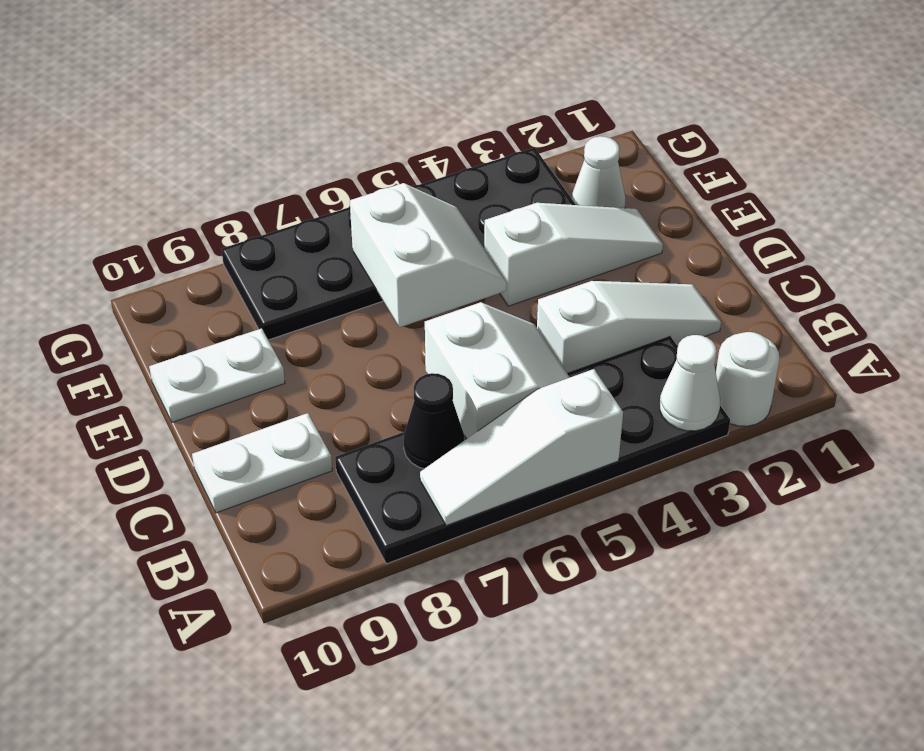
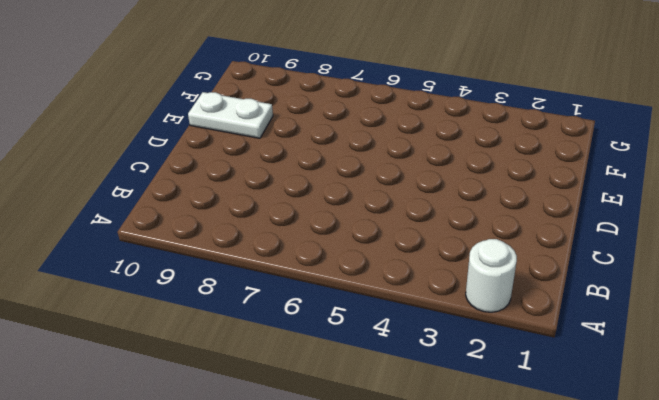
none -> black 2x6 plate [335,336,730,564]
none -> white 1x3 slope [537,281,721,373]
none -> white 1x2 plate [192,413,332,513]

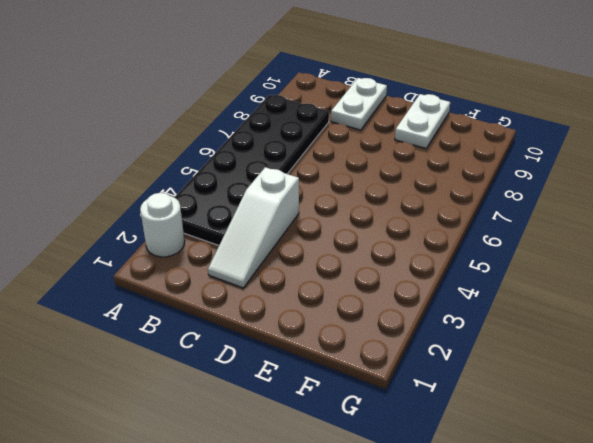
none -> white 1x3 slope [484,203,663,306]
none -> white 1x1 cone [571,136,625,208]
none -> black 2x6 plate [222,148,576,340]

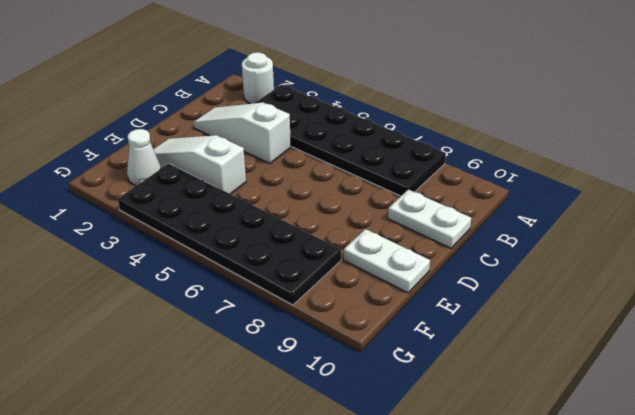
none -> white 1x1 cone [660,335,720,431]
none -> white 1x3 slope [420,369,623,526]
none -> white 2x2 slope [425,302,570,439]

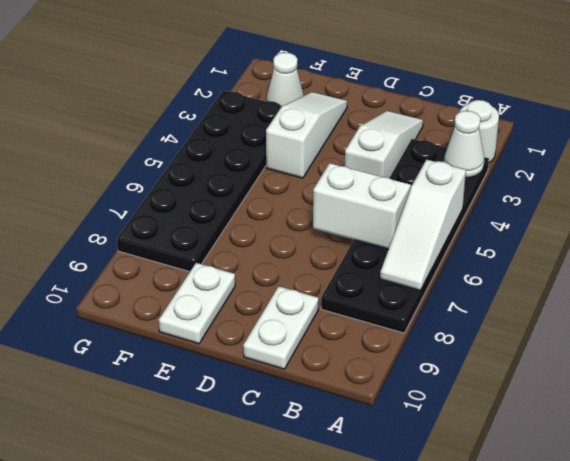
none -> black 1x1 cone [404,373,464,469]
none -> white 2x2 slope [350,183,506,327]

